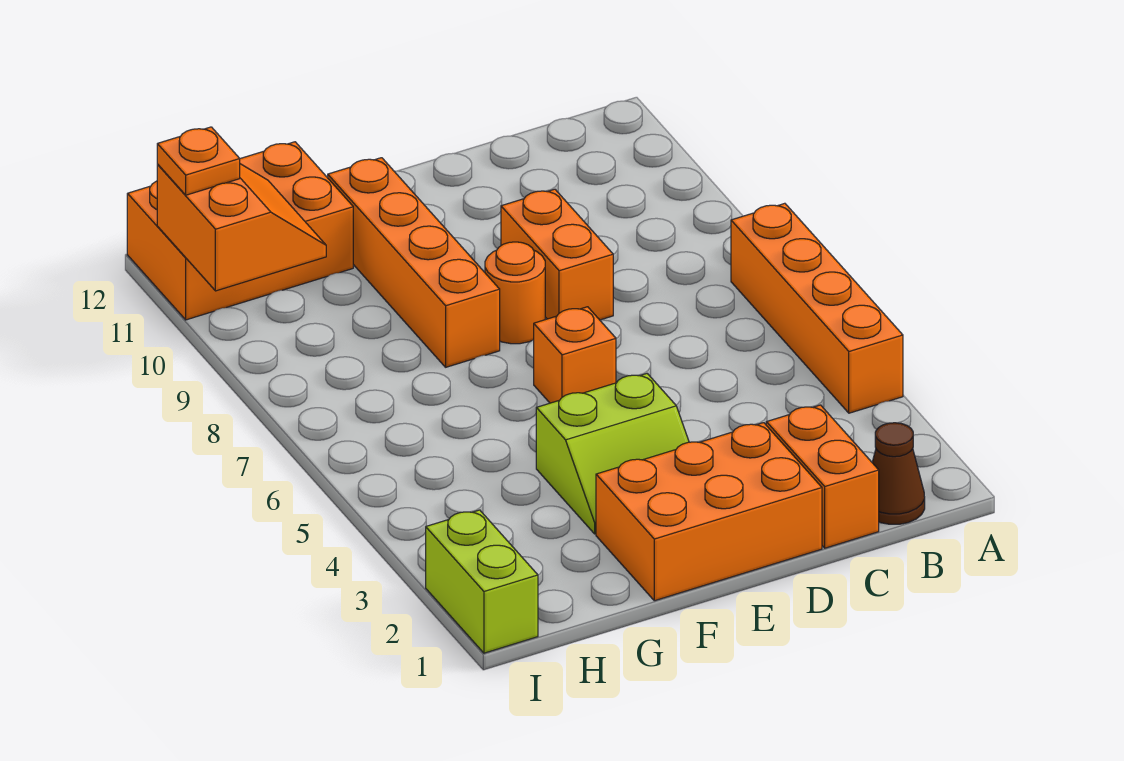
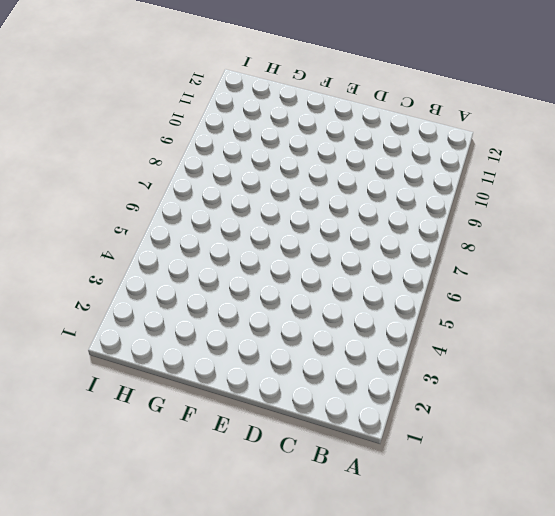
none -> orange 1x4 brick [731,203,903,413]
none -> brown 1x1 cone [872,423,925,524]
none -> orange 1x2 brick [766,405,879,548]

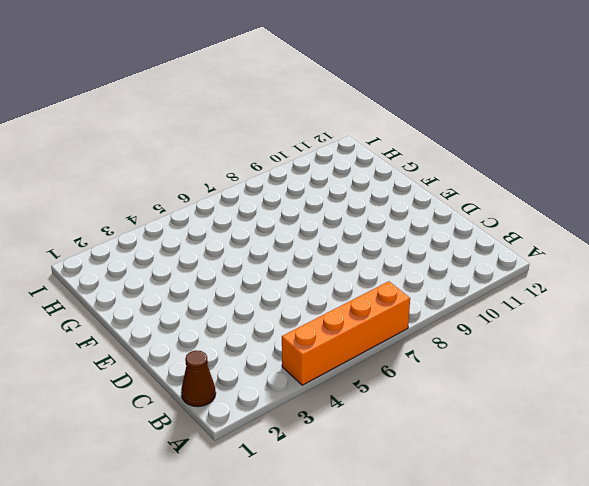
none -> orange 1x2 brick [766,405,879,548]
none -> orange 2x3 brick [596,423,822,601]
none -> orange 1x2 brick [501,189,613,320]

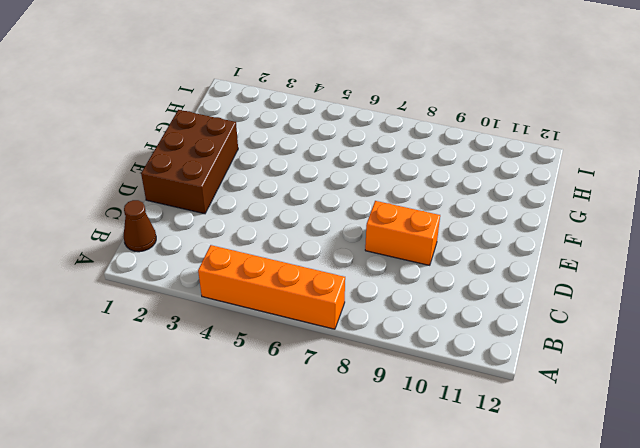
brown 2x3 brick [141,110,238,214] -> orange 2x3 brick [596,423,822,601]
none -> orange 1x2 brick [766,405,879,548]
none -> lime 2x2 slope [536,374,689,534]
none -> orange 1x1 brick [534,307,616,403]

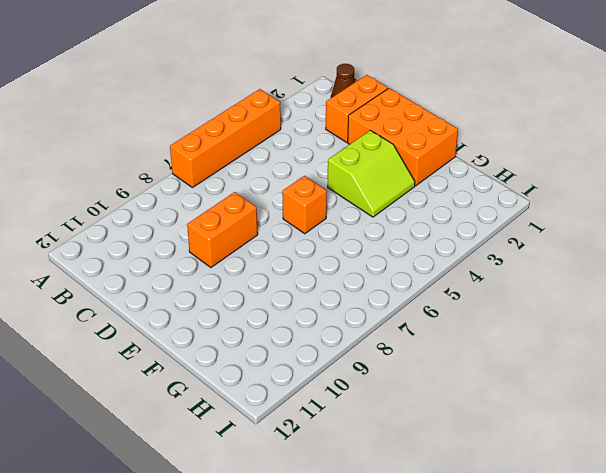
lime 2x2 slope [328,130,415,217] -> lime 2x2 slope turned to [536,374,689,534]
none -> orange 1x1 round brick [485,242,545,344]
none -> orange 1x4 brick [328,158,500,367]
none -> orange 2x3 brick [127,142,353,320]

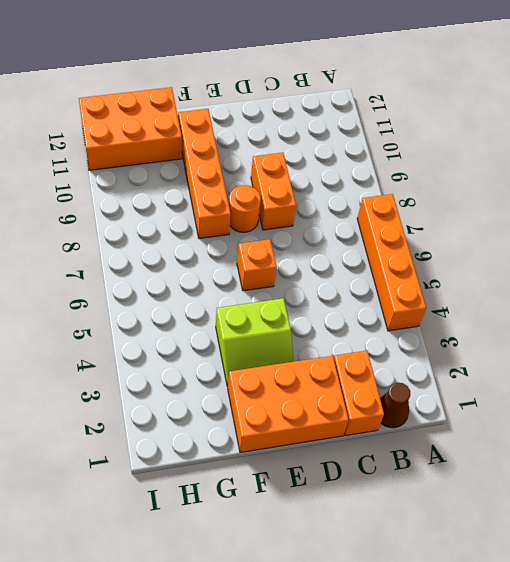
none -> lime 1x2 brick [426,510,538,653]
none -> orange 2x2 slope [157,164,326,291]
none -> orange 1x1 plate [157,127,240,195]

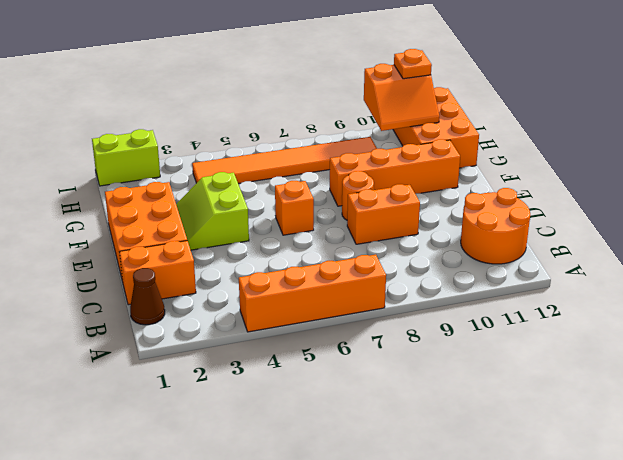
orange 2x2 round brick [461,188,530,264] -> none
orange 1x6 tile [192,137,377,184] -> none

